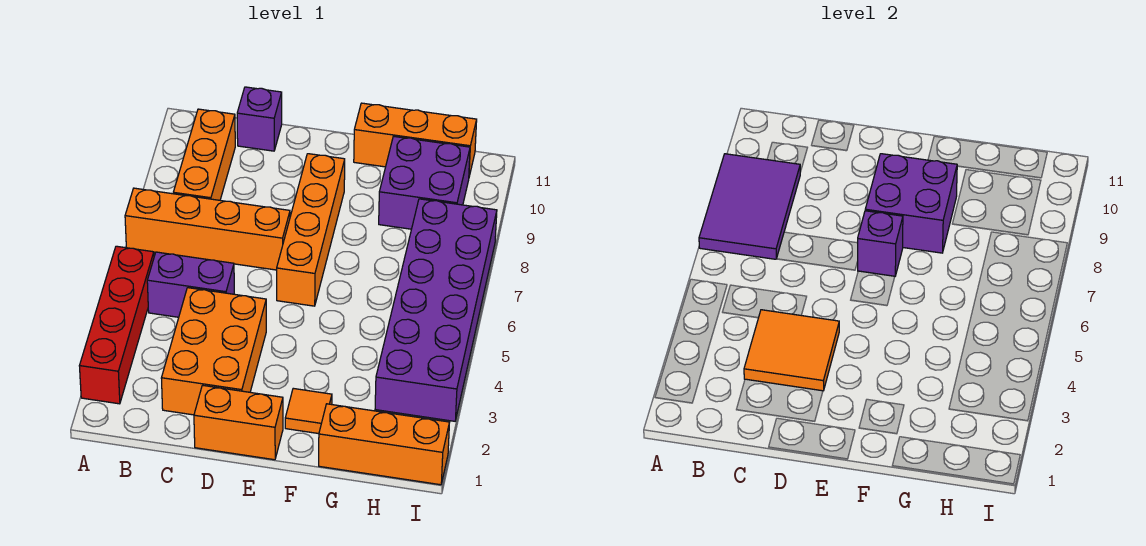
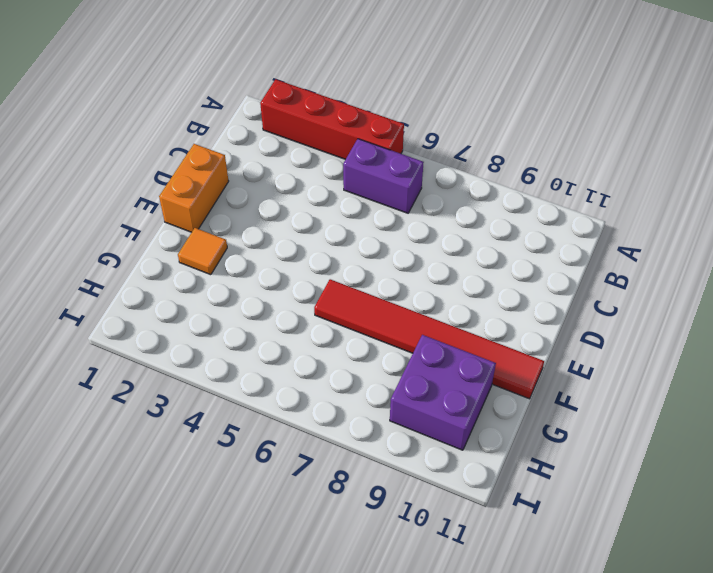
purple 1x2 brick [343,139,424,213] -> purple 1x2 brick turned to [147,252,234,317]
red 1x6 tile [314,279,544,399] -> orange 1x3 brick [354,103,477,176]
none -> orange 1x4 brick [125,188,290,270]
none -> orange 1x3 brick [173,109,235,200]
none -> orange 2x3 brick [161,288,266,415]

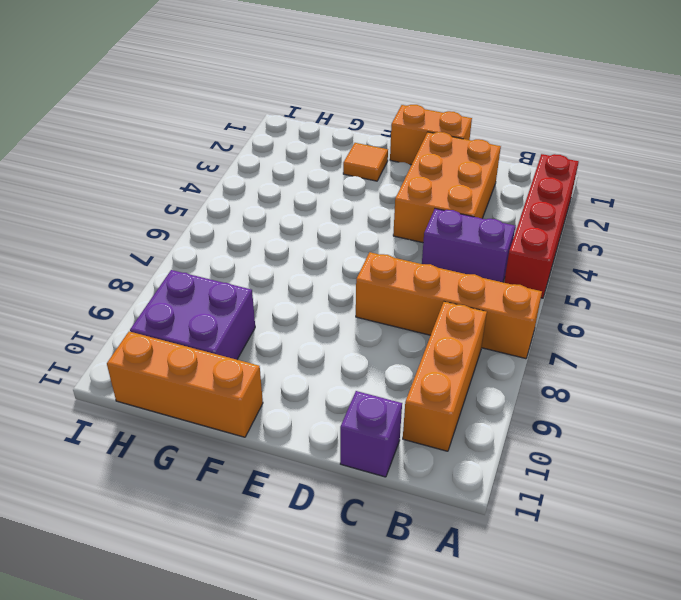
none -> orange 1x4 brick [277,154,345,306]
none -> orange 1x3 brick [319,404,450,485]
none -> purple 2x6 brick [375,199,497,421]

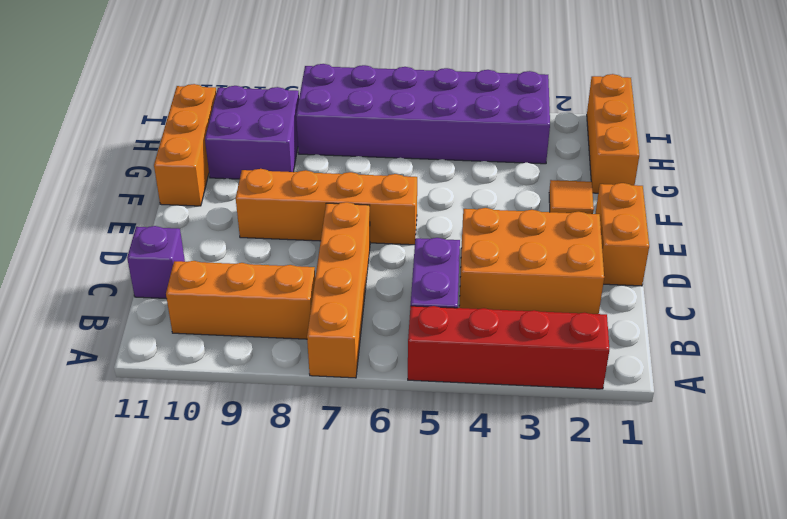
none -> purple 2x3 tile [699,154,800,259]
none -> orange 2x2 tile [744,310,839,391]
none -> purple 1x1 brick [858,211,903,276]

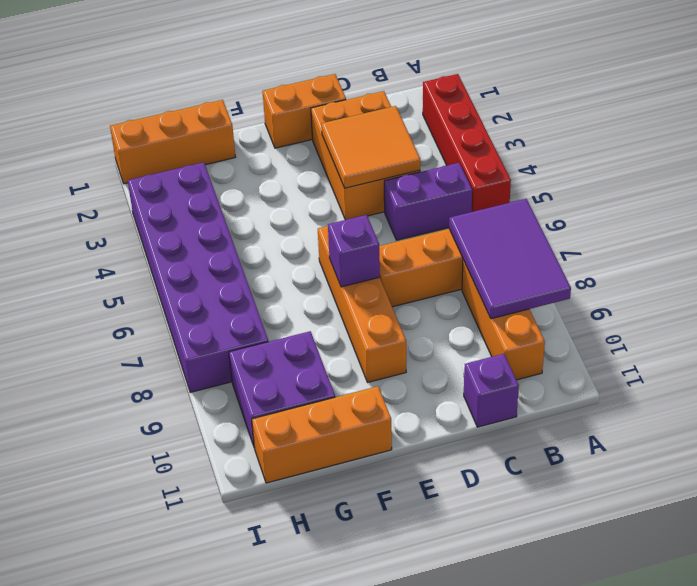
none -> orange 1x1 tile [285,388,332,434]
none -> purple 2x2 brick [865,154,957,253]

